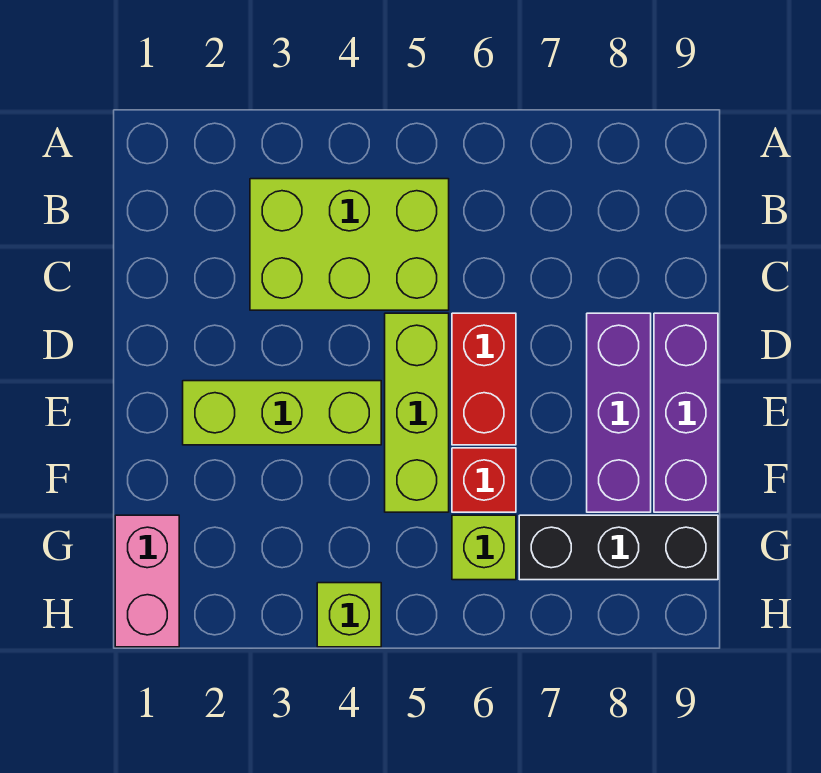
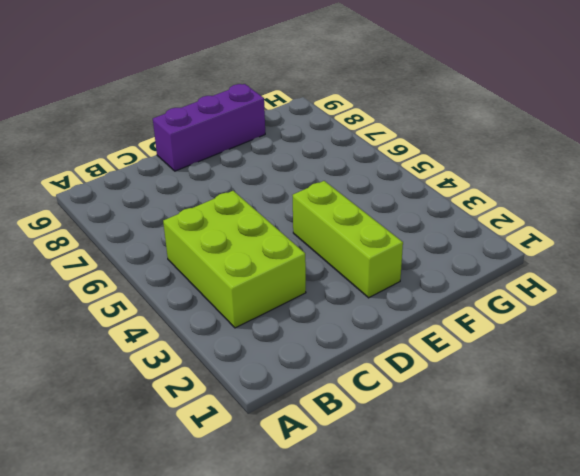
none -> lime 1x3 brick [385,313,449,512]
none -> red 1x2 brick [452,313,516,445]

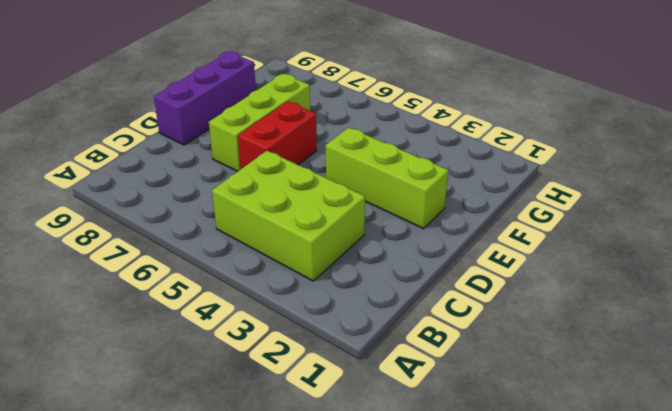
lime 1x3 brick [209,74,310,172] -> lime 1x3 brick moved to [385,313,449,512]
none -> purple 1x3 brick [587,313,651,512]
none -> red 1x1 brick [452,448,516,512]

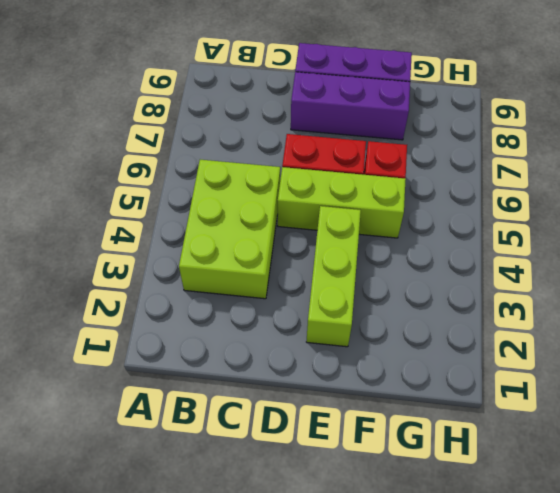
none -> pink 1x2 brick [115,515,179,647]
none -> lime 1x1 brick [452,515,516,580]

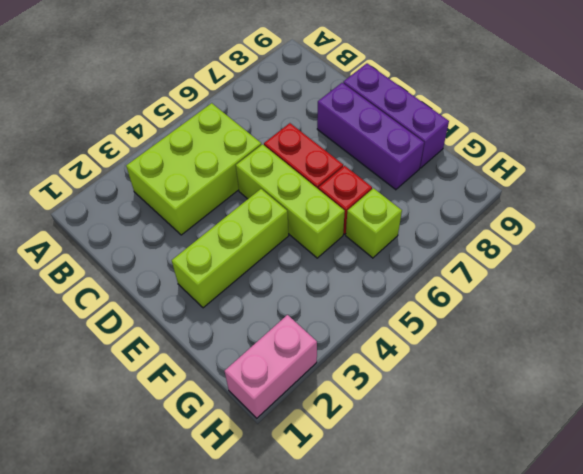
pink 1x2 brick [225,315,317,418] -> pink 1x2 brick turned to [115,515,179,647]
none -> black 1x3 brick [519,515,718,580]
none -> lime 1x1 brick [317,583,381,647]

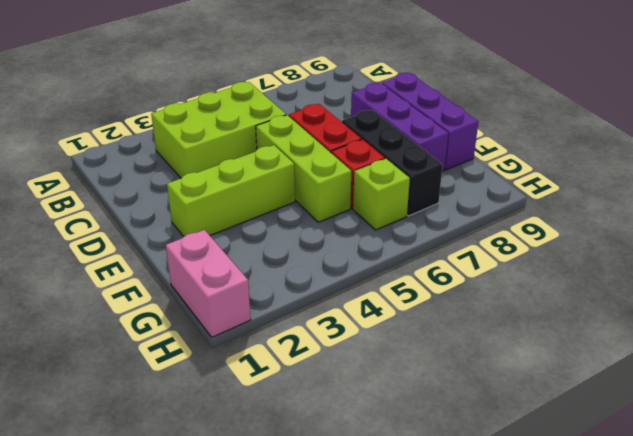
black 1x3 brick [342,110,443,216] -> black 1x3 brick turned to [519,515,718,580]
none -> lime 1x1 brick [317,583,381,647]

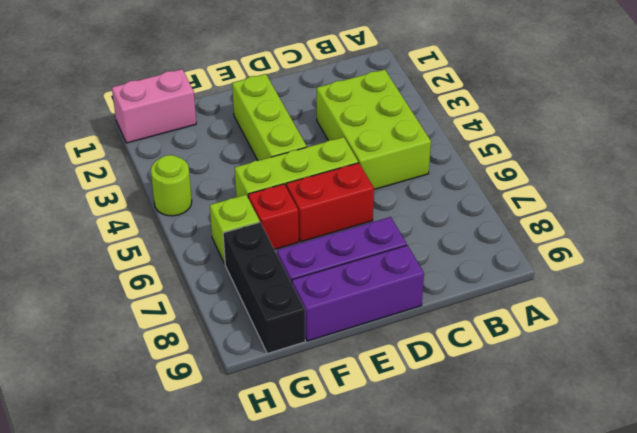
lime 1x1 round brick [151,155,192,216] -> lime 1x1 brick [317,583,381,647]

